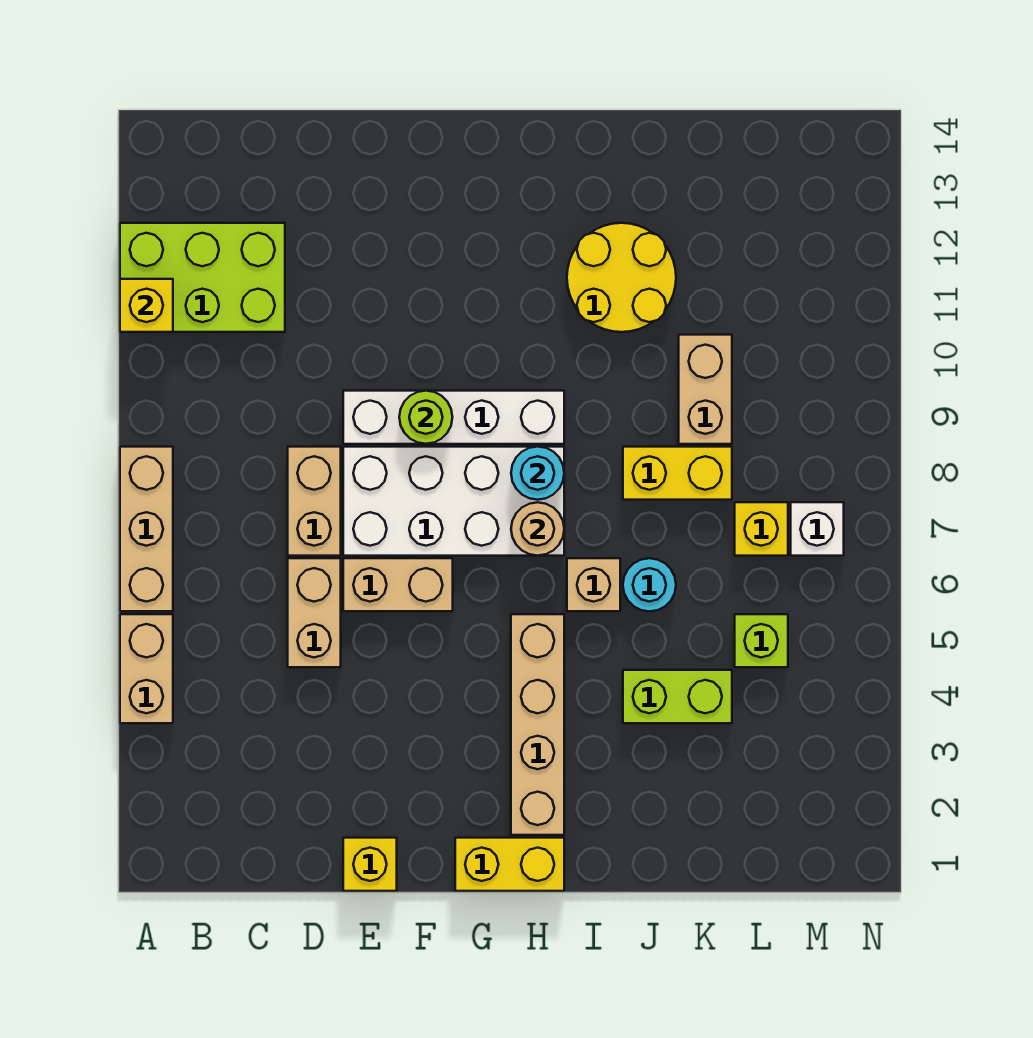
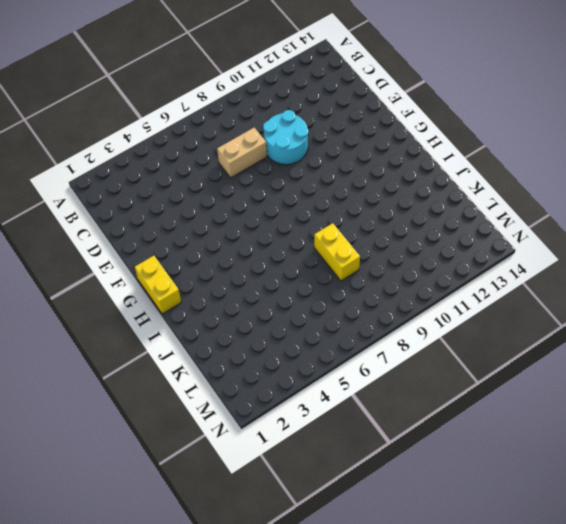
cyan 2x2 round brick [263,110,308,165] -> white 1x4 brick [343,391,564,444]
none -> tan 1x2 brick [120,614,173,723]
none -> tan 1x3 brick [120,447,173,611]
none -> lime 2x3 brick [120,223,285,332]

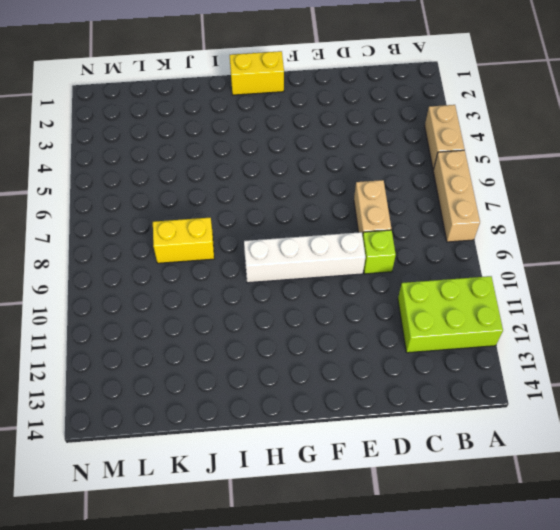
lime 1x1 brick [363,230,396,274] -> lime 1x1 brick moved to [735,614,788,667]
none -> tan 1x2 brick [288,558,341,667]
none -> yellow 1x1 brick [343,838,397,891]
none -> tan 1x2 brick [343,558,453,611]

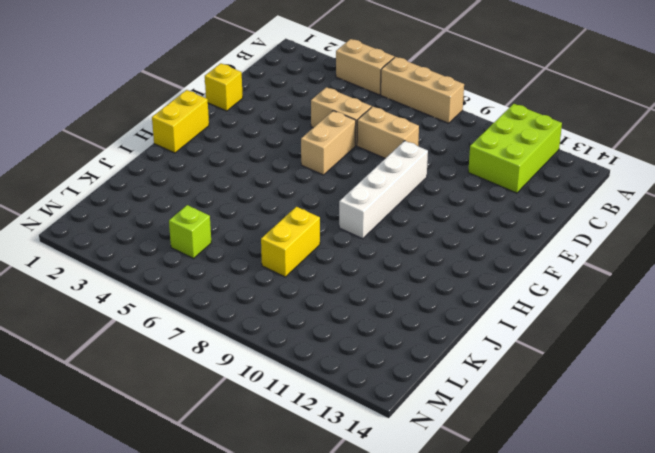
none -> white 2x4 brick [343,447,564,556]
none -> tan 1x4 brick [511,614,564,835]
none -> tan 1x1 brick [567,558,620,611]

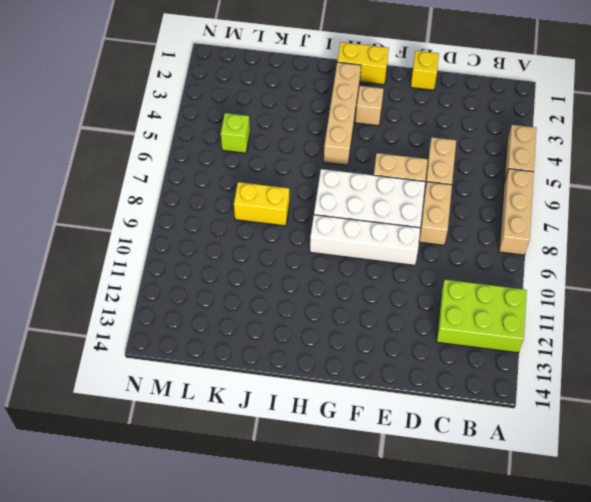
tan 1x1 brick [355,86,383,126] -> tan 1x1 brick moved to [567,558,620,611]
none -> yellow 2x2 round brick [567,223,676,332]
none -> lime 1x2 brick [623,670,732,723]
none -> cyan 1x1 round brick [623,558,676,611]

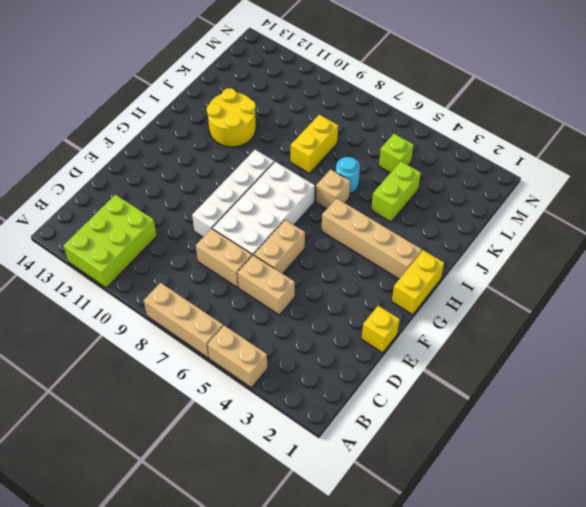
none -> tan 1x2 brick [679,335,732,444]
none -> yellow 1x1 brick [735,502,788,556]
none -> white 1x1 brick [791,502,844,556]

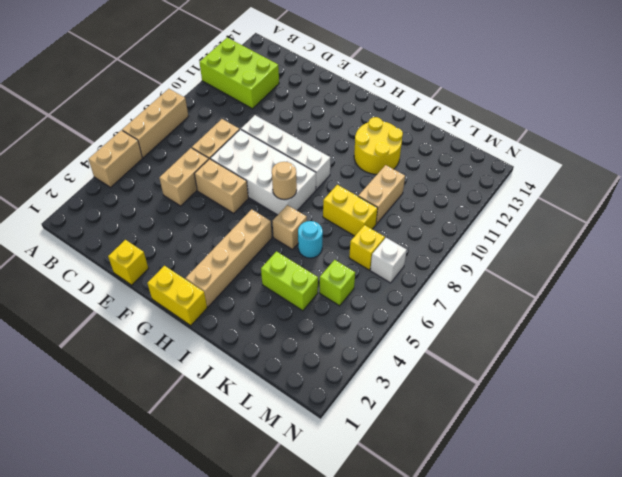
none -> yellow 1x1 brick [120,279,173,332]
none -> lime 1x1 round brick [399,391,452,444]
none -> cyan 1x1 round brick [511,447,564,500]

